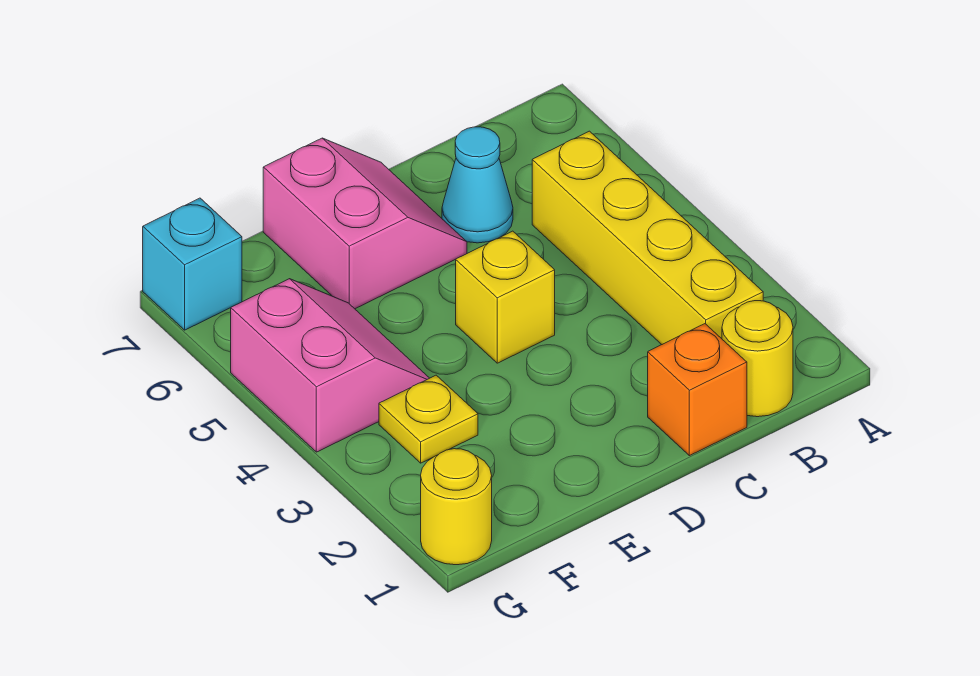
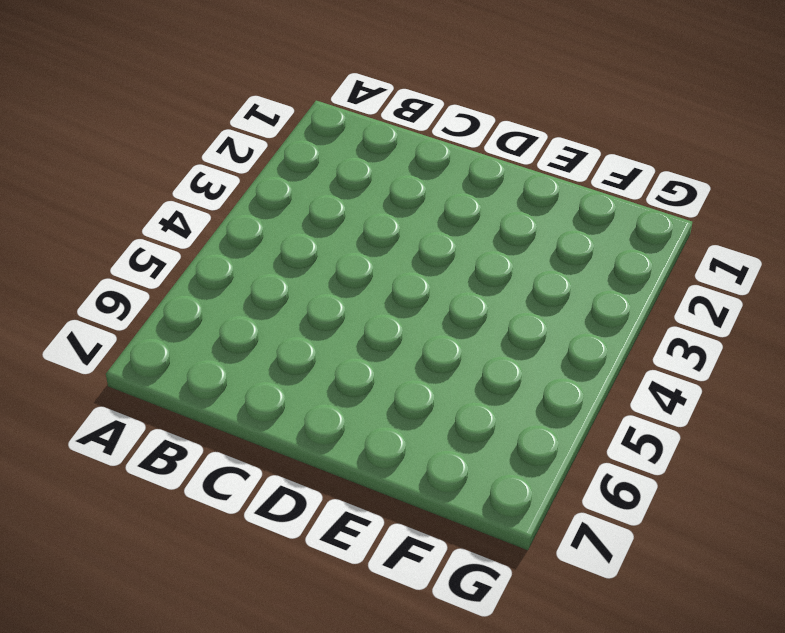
none -> yellow 1x1 round brick [722,301,793,417]
none -> yellow 1x4 brick [532,131,763,345]

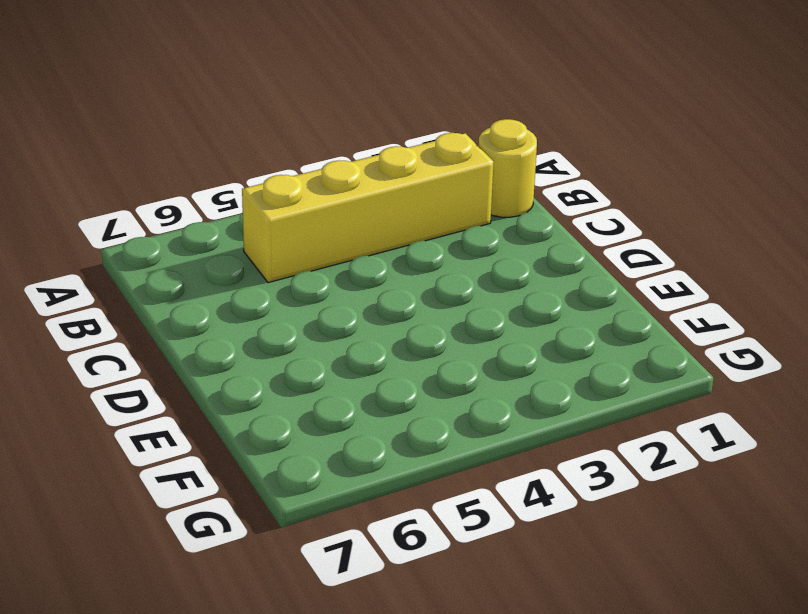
none -> orange 1x1 brick [648,324,747,456]
none -> cyan 1x1 cone [442,127,513,243]

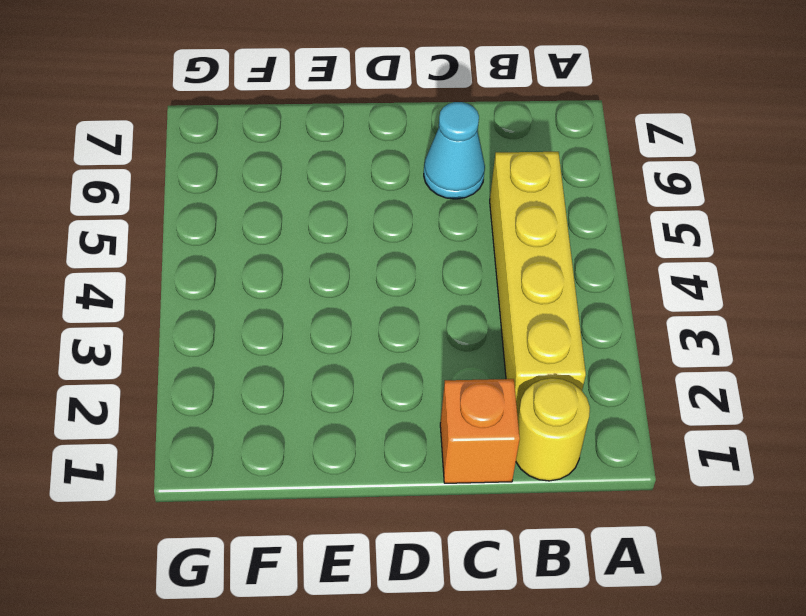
none -> yellow 1x1 brick [456,231,555,363]
none -> pink 2x2 slope [263,138,467,309]

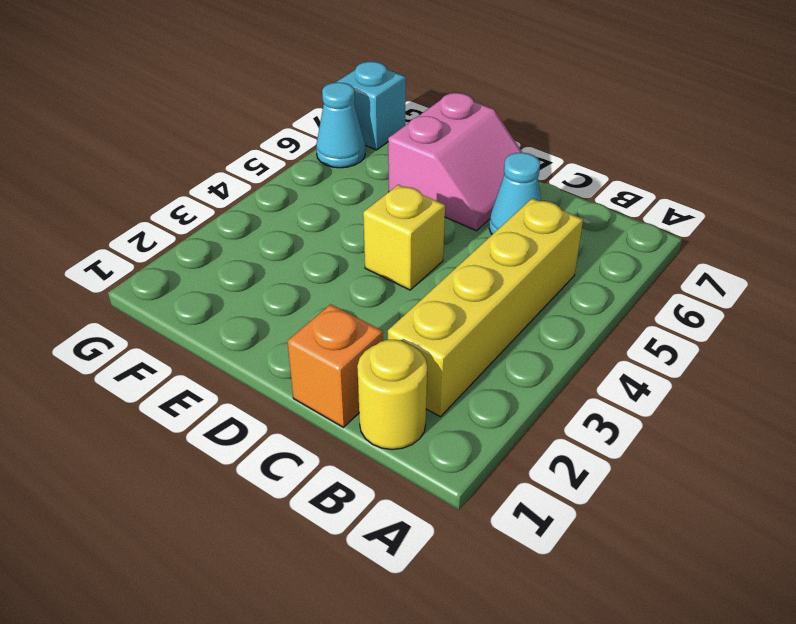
cyan 1x1 cone [316,82,365,168] -> none
none -> yellow 1x1 plate [379,375,478,463]
none -> pink 2x2 slope [231,279,429,452]

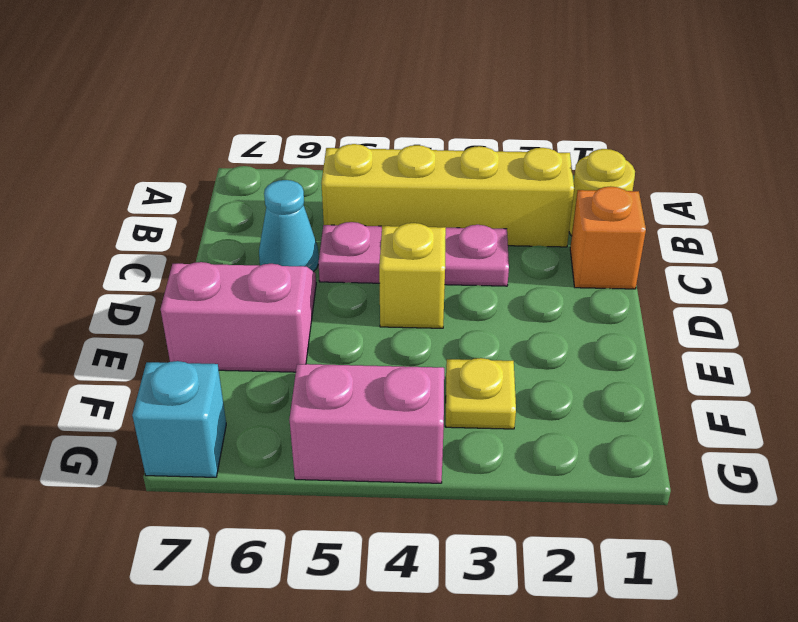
pink 1x3 plate [318,222,509,286] -> none
none -> yellow 1x1 round brick [421,449,492,565]

